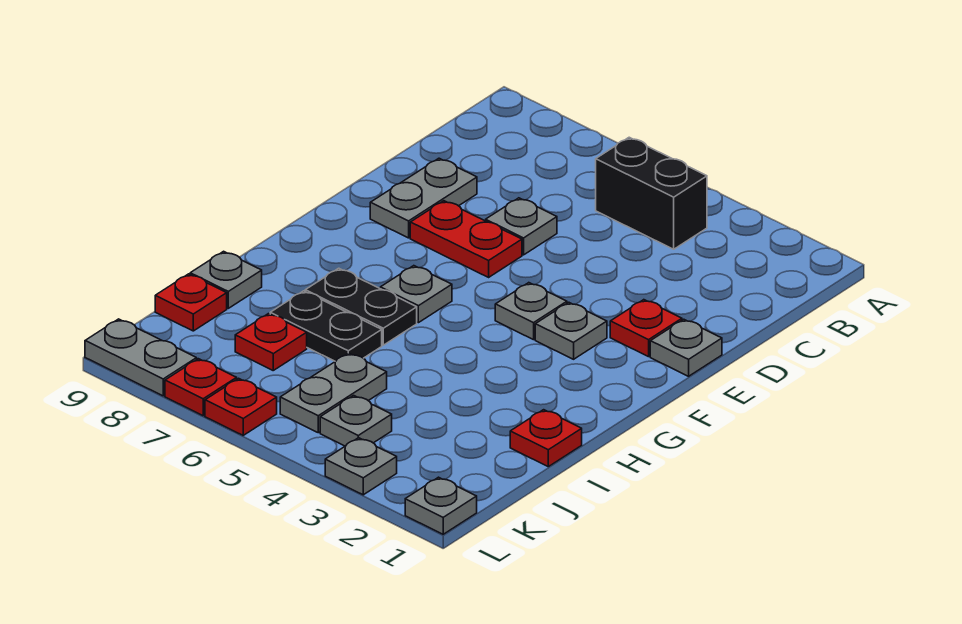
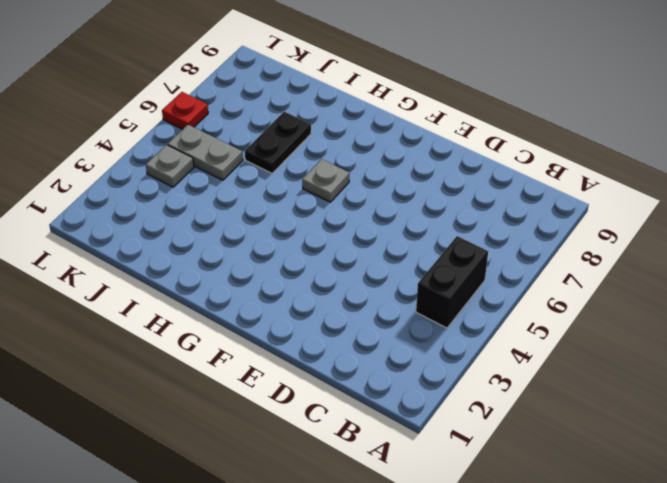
none -> grey 1x1 plate [486,198,557,255]
none -> grey 1x2 plate [370,158,477,238]
none -> grey 1x1 plate [650,319,722,376]

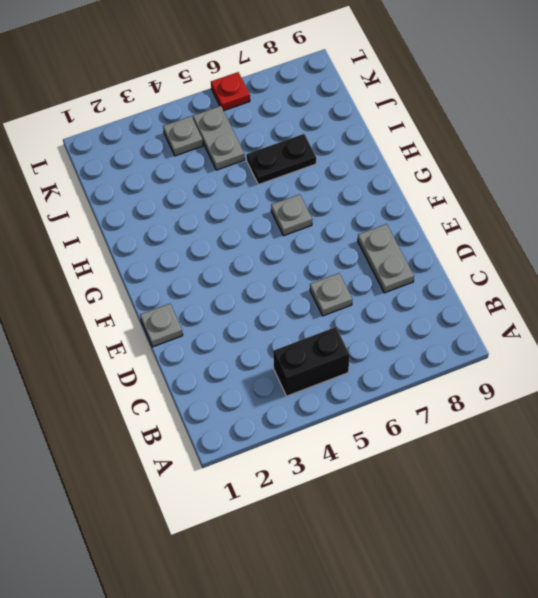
none -> red 1x1 plate [610,300,682,357]
none -> red 1x2 plate [410,201,522,277]
none -> grey 1x1 plate [535,302,607,359]

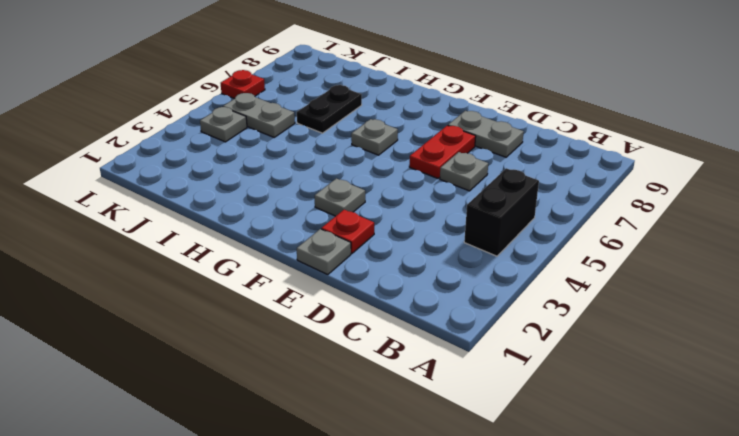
none -> grey 1x1 plate [495,283,567,340]
none -> black 1x2 plate [305,268,417,345]
none -> red 1x1 plate [510,410,582,467]

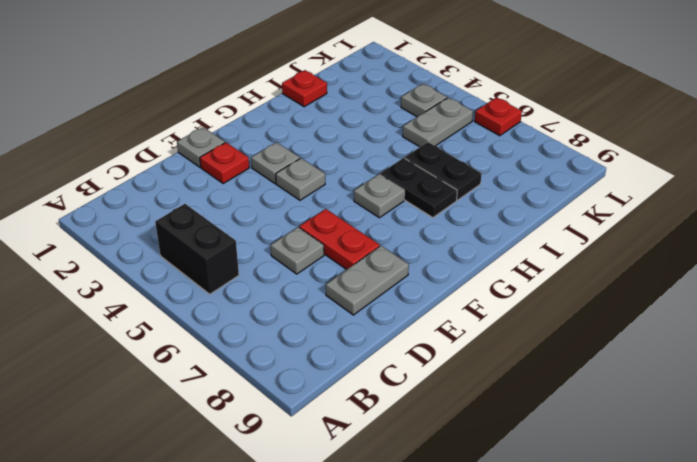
none -> grey 1x1 plate [190,251,262,308]
none -> red 1x1 plate [235,314,307,370]
none -> red 1x1 plate [155,274,227,331]

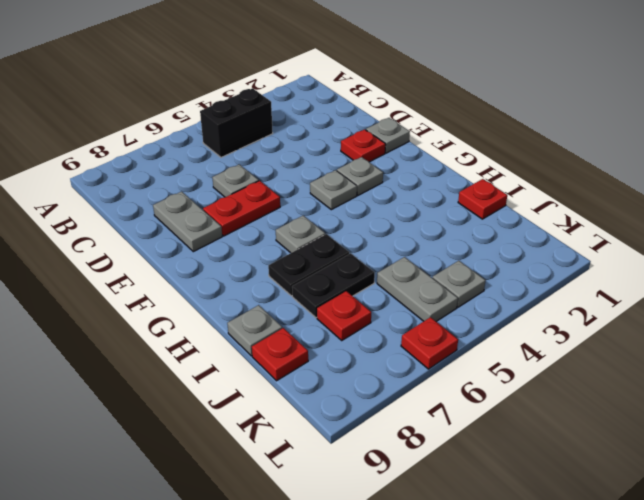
none -> grey 1x1 plate [405,477,477,534]
none -> grey 1x1 plate [325,438,397,495]
none -> red 1x1 plate [165,359,237,416]

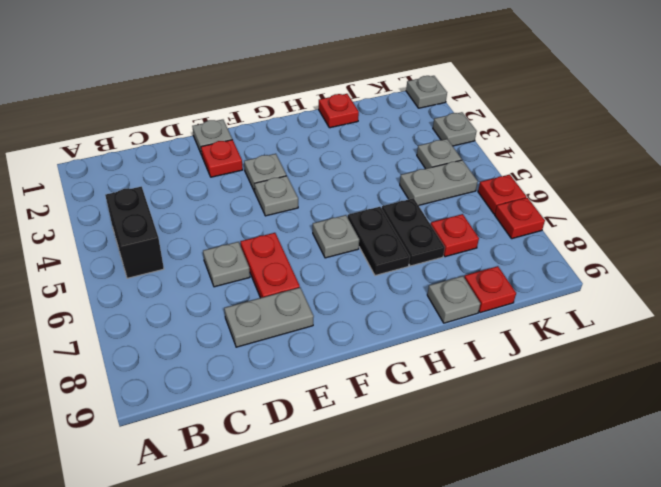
none -> grey 1x2 plate [85,319,197,396]

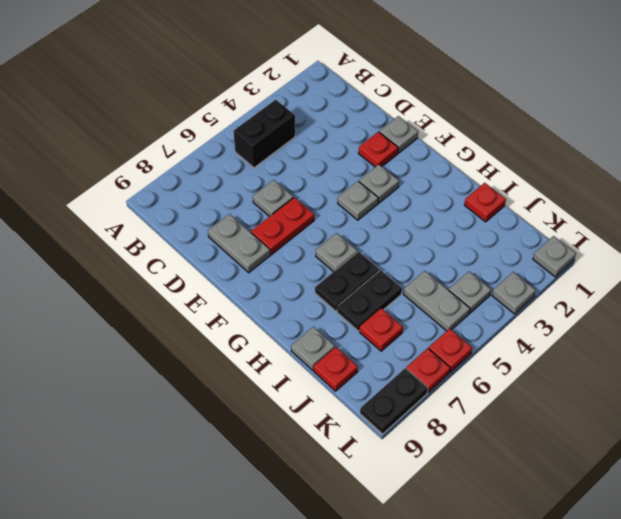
black 1x2 plate [360,368,428,434] -> grey 1x2 plate [85,319,197,396]

